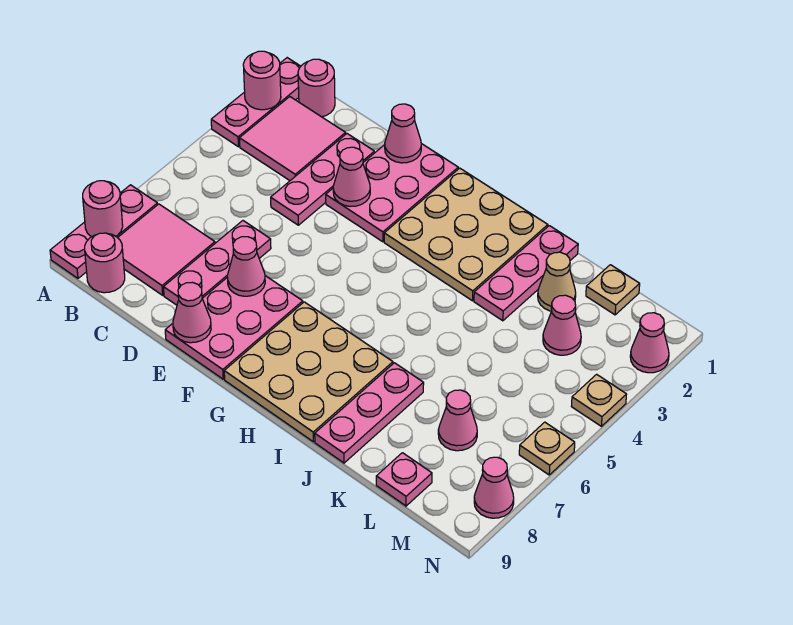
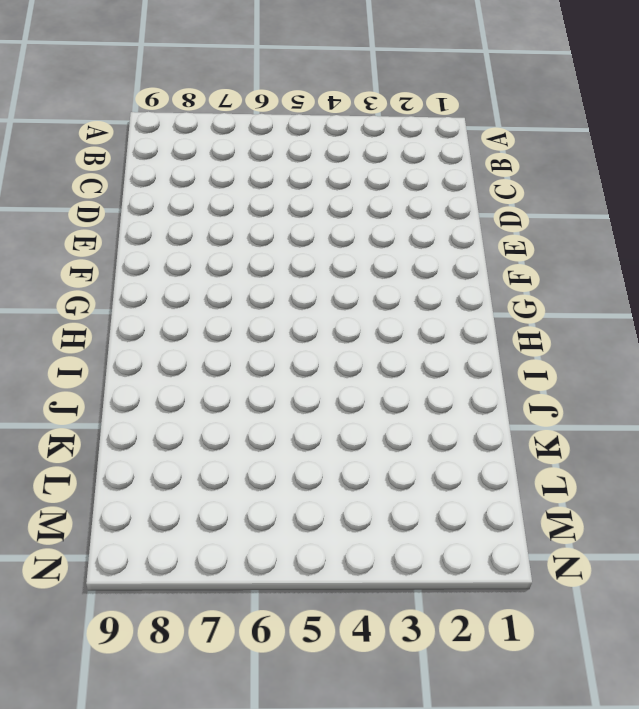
none -> pink 1x3 plate [211,58,301,147]
none -> pink 1x3 plate [50,185,158,278]
none -> pink 1x1 round brick [298,59,335,117]

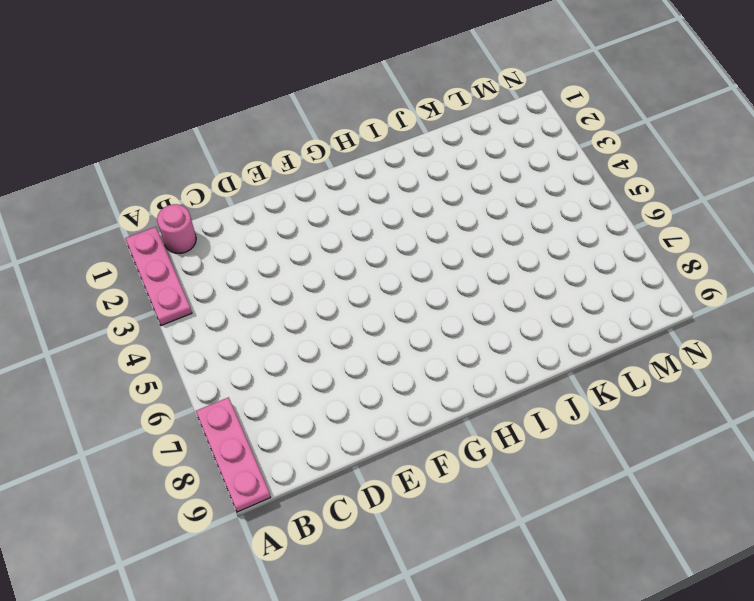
none -> pink 2x2 tile [239,97,346,181]
none -> pink 2x2 tile [118,204,215,295]
none -> pink 1x1 round brick [85,233,125,293]

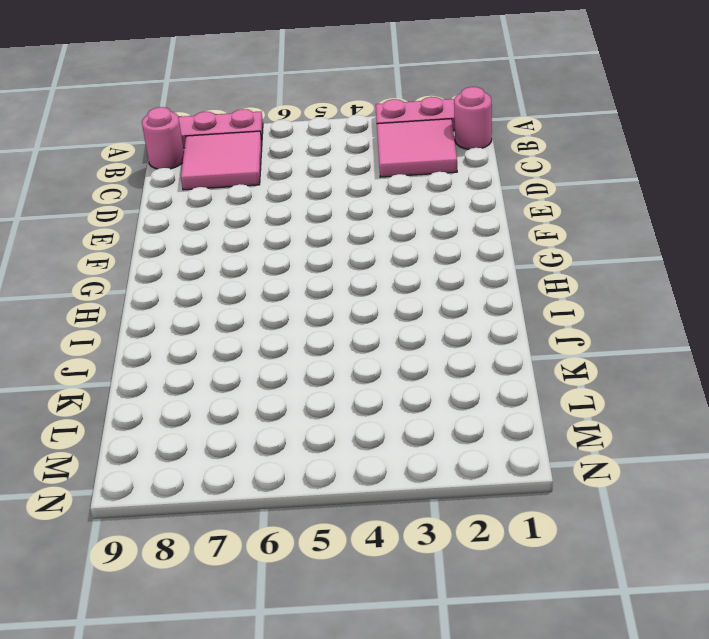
none -> pink 1x3 plate [271,134,374,225]
none -> pink 1x3 plate [164,221,271,305]
none -> pink 2x3 plate [326,144,458,242]

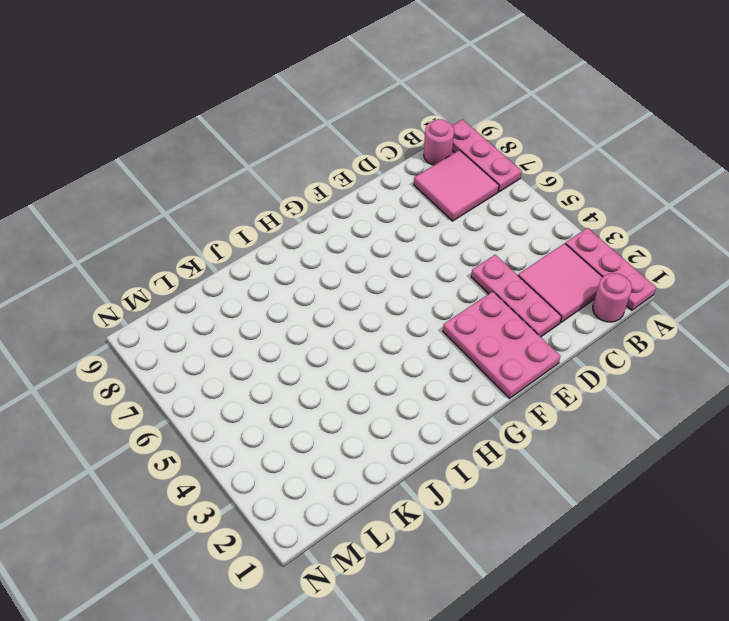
none -> pink 1x3 plate [164,221,271,305]
none -> pink 2x3 plate [165,276,303,379]
none -> tan 3x3 plate [384,168,548,301]

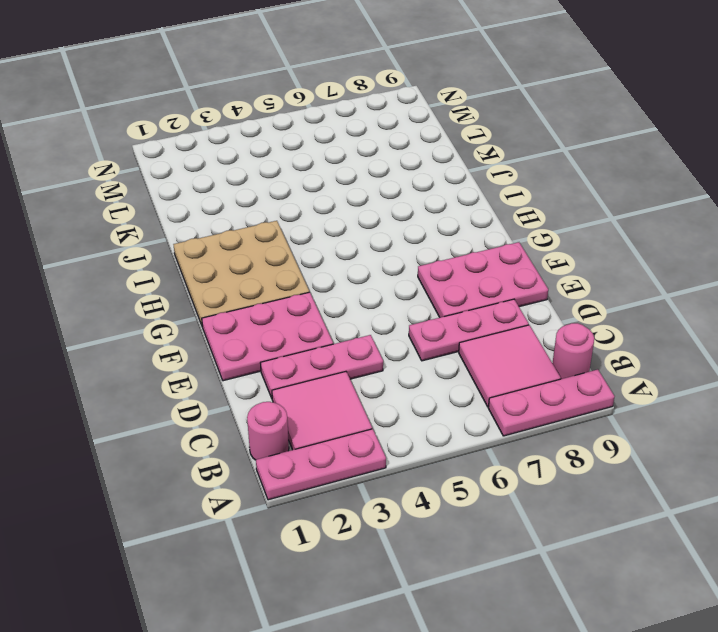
none -> tan 3x3 plate [224,302,393,442]
none -> pink 1x3 plate [474,226,578,321]
none -> pink 1x3 plate [315,363,424,463]

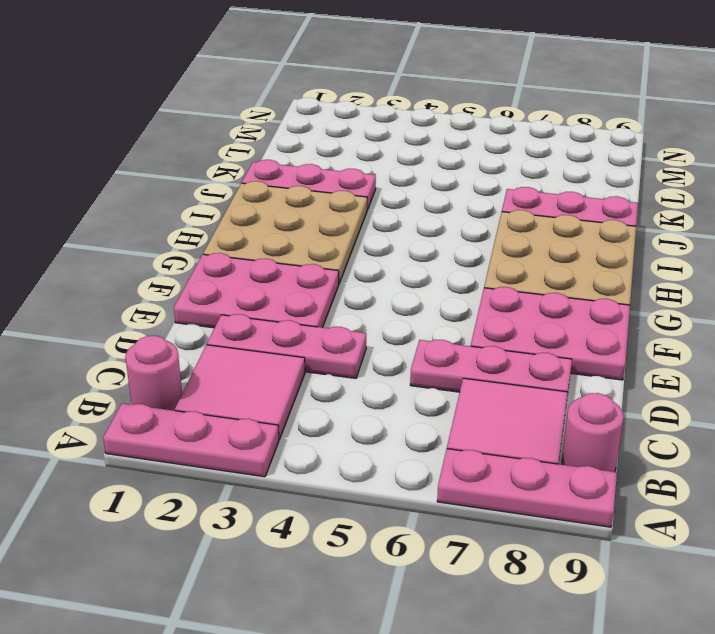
none -> tan 1x1 cone [538,252,576,311]
none -> tan 1x1 plate [586,265,640,315]
none -> pink 1x1 cone [543,295,581,355]

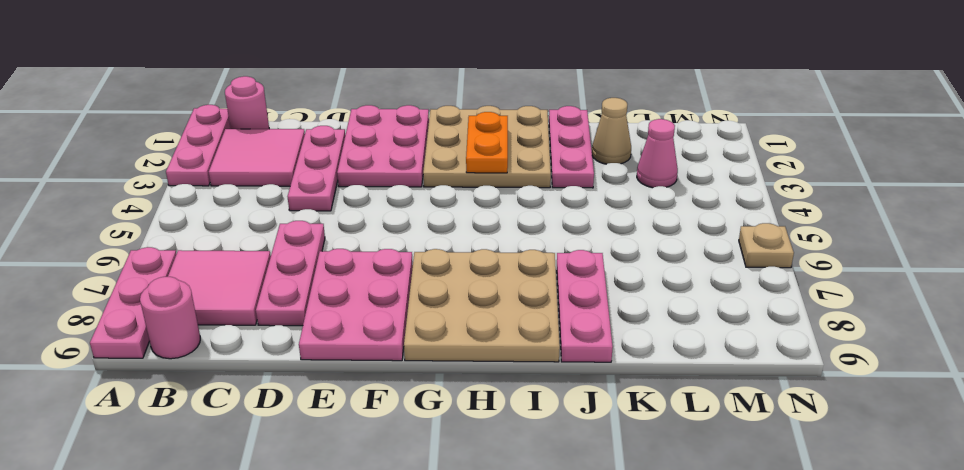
orange 1x2 plate [466,112,508,173] -> none
none -> tan 1x1 plate [586,265,640,315]
none -> pink 1x1 cone [438,390,477,451]
none -> pink 1x1 plate [376,453,432,506]

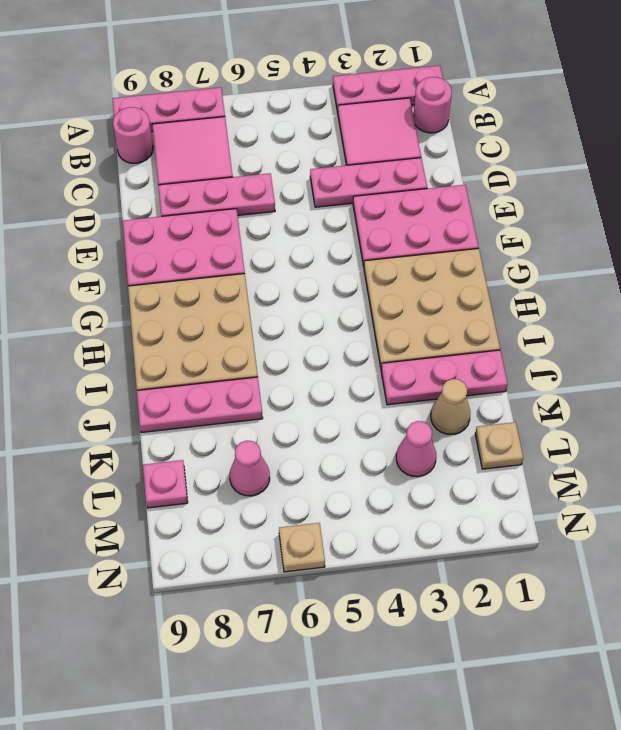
none -> pink 1x1 cone [630,313,669,373]
none -> tan 1x1 plate [571,374,627,426]
none -> pink 1x1 cone [474,457,514,518]

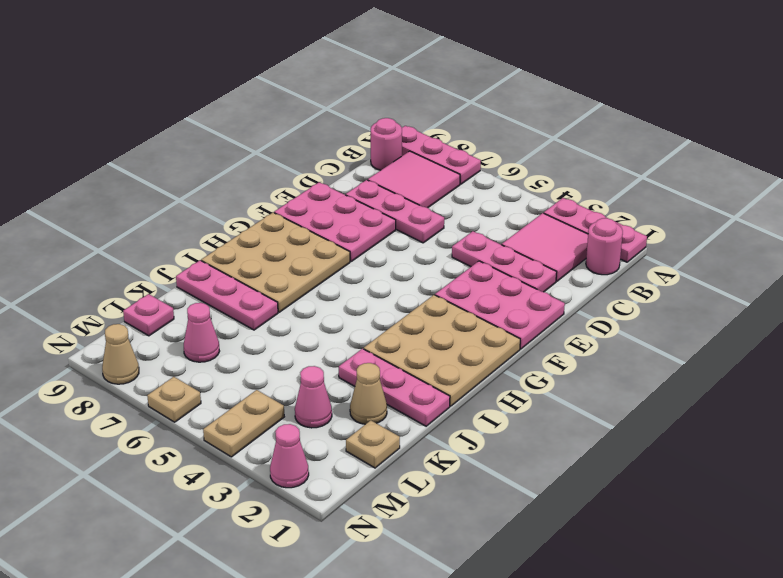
tan 1x2 plate [203,390,284,457] -> tan 1x1 plate [571,374,627,426]
tan 1x1 cone [102,324,139,384] -> pink 1x1 cone [474,457,514,518]
none -> pink 1x1 round brick [243,51,281,110]
none -> pink 1x1 round brick [83,181,123,237]
none -> pink 1x1 cone [385,104,421,163]

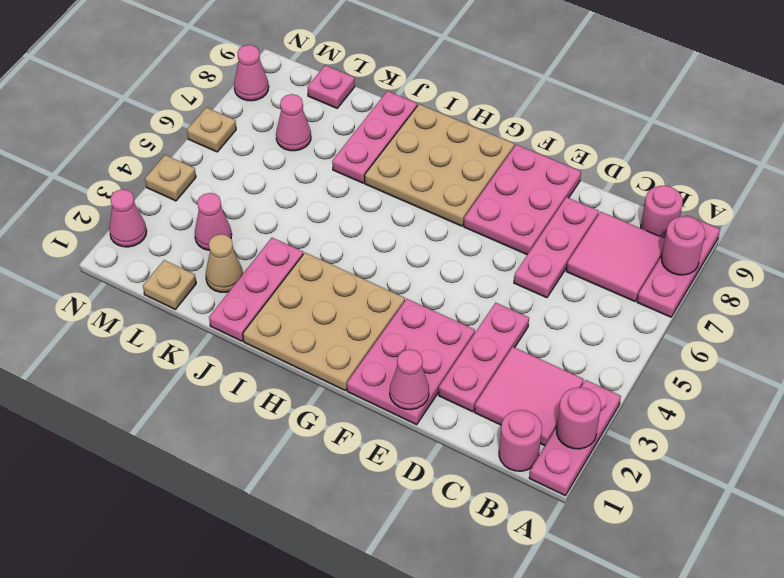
none -> pink 1x1 cone [333,147,370,207]
none -> pink 1x1 cone [227,237,265,296]
none -> pink 1x1 cone [173,282,211,343]

